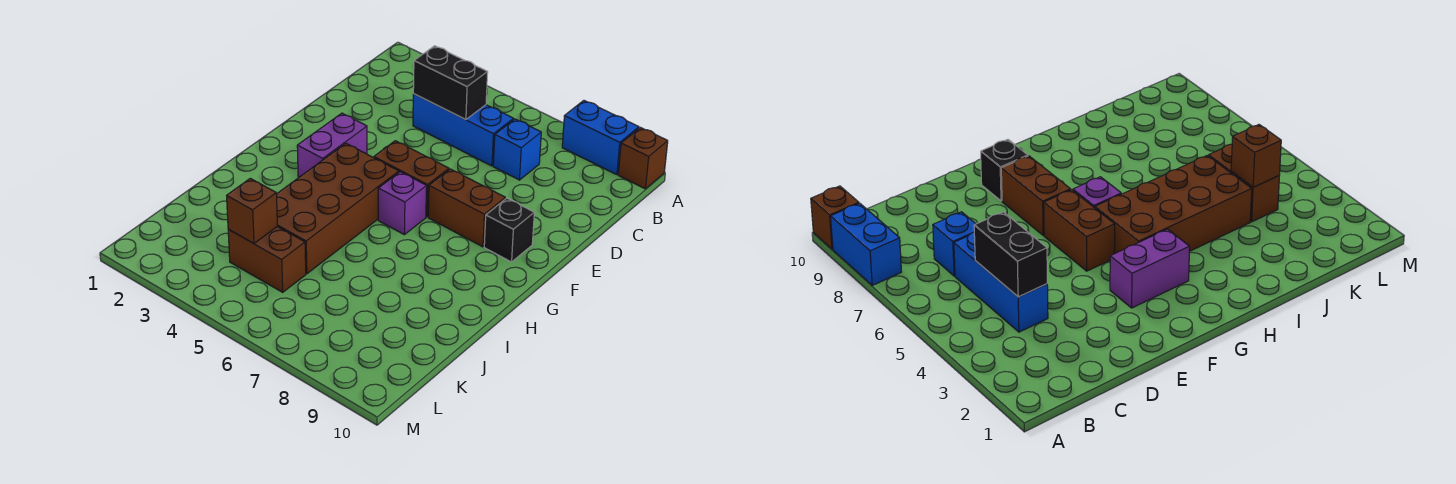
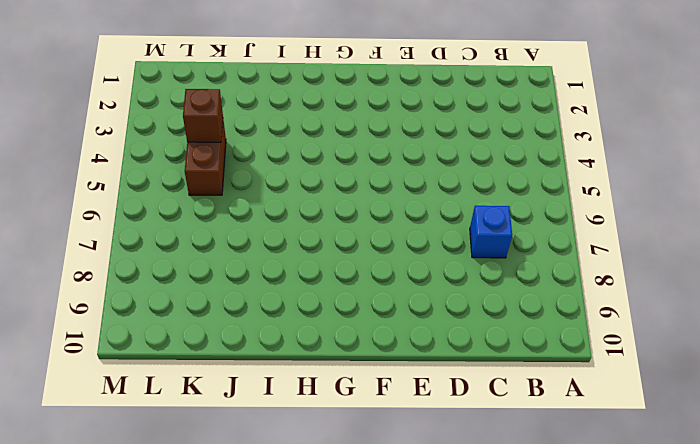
none -> blue 1x2 brick [562,101,639,175]
none -> brown 1x1 brick [618,128,668,189]
none -> blue 1x3 brick [413,94,514,166]

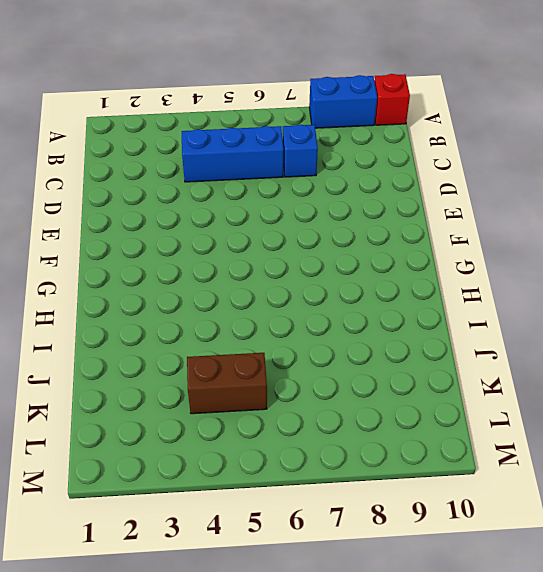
red 1x1 brick [374,74,410,125] -> brown 1x1 brick [618,128,668,189]
none -> purple 1x2 brick [297,113,367,178]
none -> brown 1x2 brick [374,141,449,217]
none -> brown 1x2 brick [428,169,505,247]

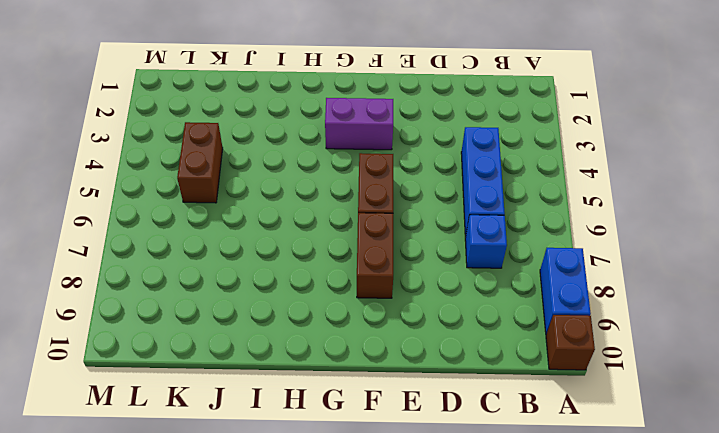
none -> black 1x1 brick [484,198,534,262]
none -> brown 2x4 brick [276,143,399,274]
none -> purple 1x1 brick [378,172,427,235]

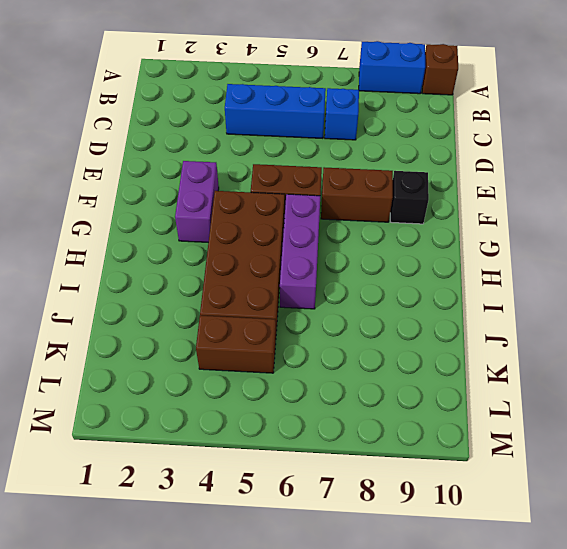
purple 1x3 brick [280,194,320,309] -> purple 1x1 brick [378,172,427,235]
none -> black 1x2 brick [413,46,488,120]
none -> brown 1x1 brick [227,178,277,243]

